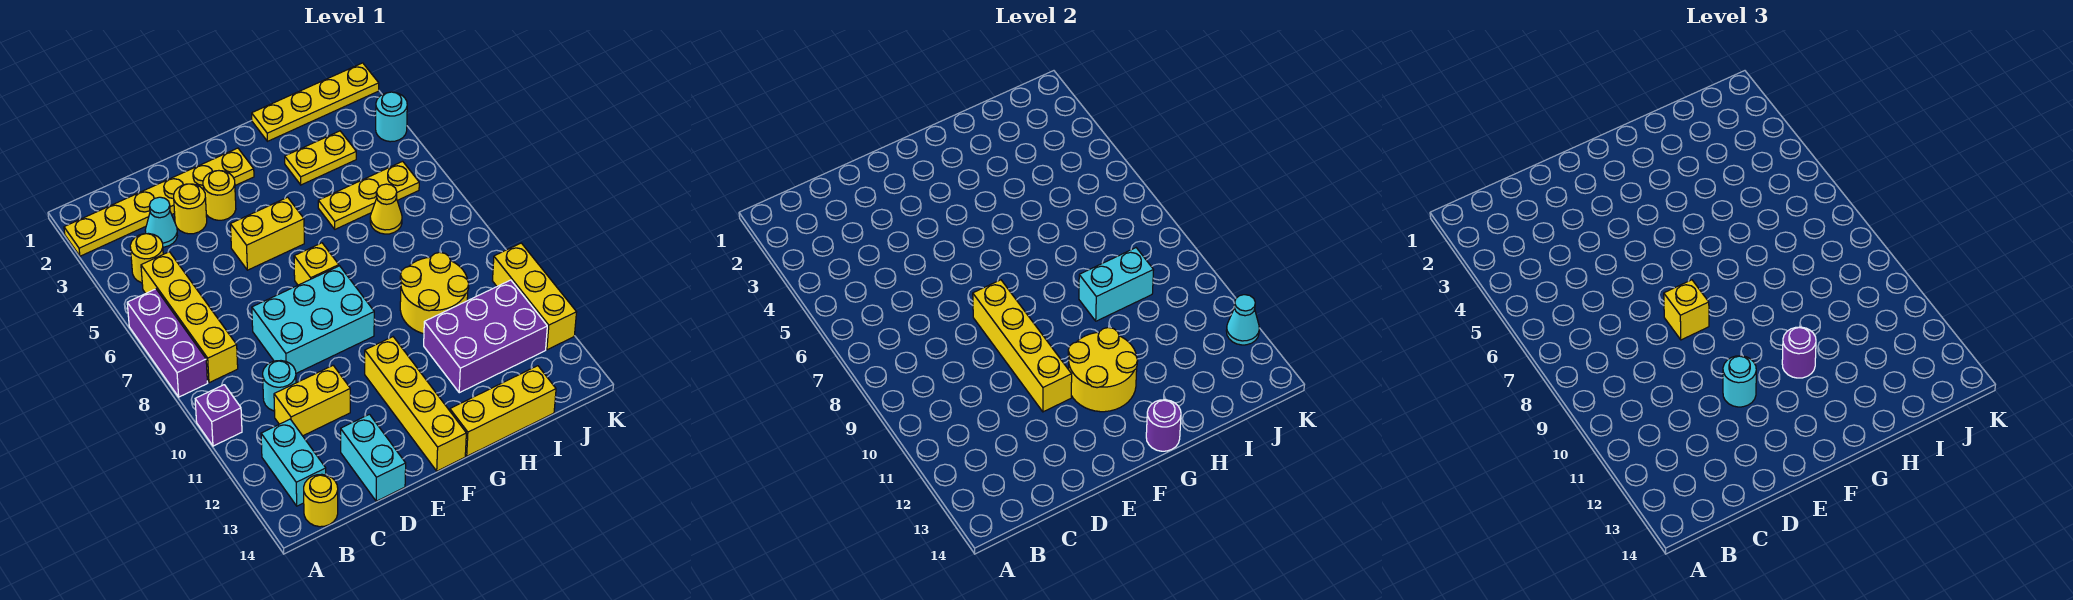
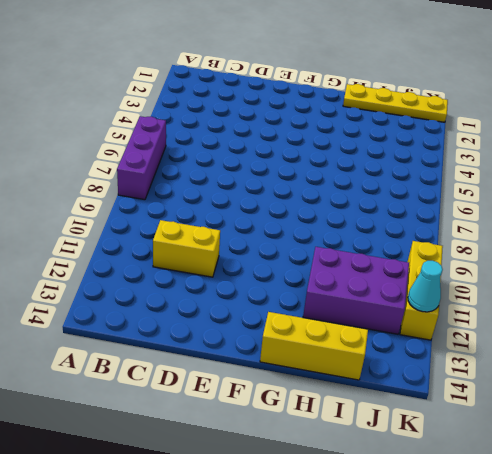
none -> yellow 1x6 plate [64,148,254,256]
none -> purple 1x1 brick [195,385,242,446]
none -> yellow 1x1 round brick [130,233,163,283]
none -> yellow 1x4 brick [141,252,238,383]

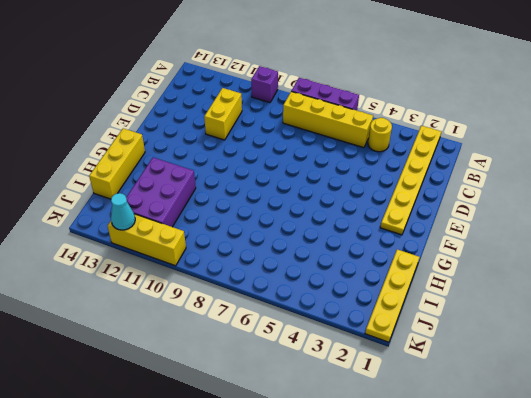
none -> cyan 1x2 brick [261,419,326,506]
none -> yellow 1x1 round brick [304,474,338,527]
none -> cyan 1x1 cone [145,197,177,247]
none -> cyan 1x1 round brick [263,361,296,411]

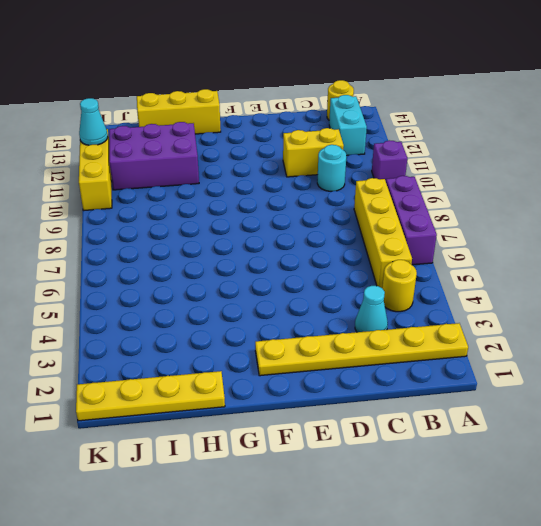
none -> yellow 1x1 round brick [174,184,207,234]
none -> cyan 2x3 brick [252,266,374,373]
none -> cyan 1x2 brick [341,414,406,501]
none -> yellow 1x1 round brick [203,171,236,220]

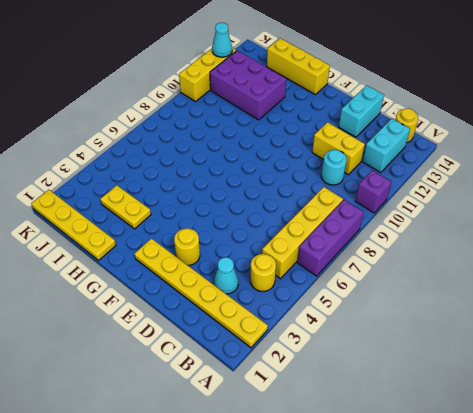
none -> yellow 1x1 round brick [174,184,207,234]
none -> cyan 2x3 brick [252,266,374,373]
none -> yellow 1x2 brick [230,197,304,270]
none -> yellow 1x1 brick [294,243,339,285]

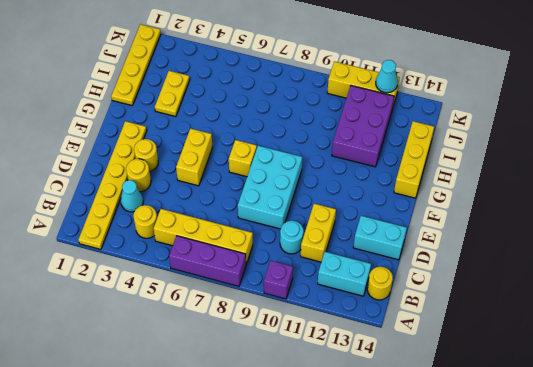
none -> yellow 1x4 brick [365,337,466,471]
none -> yellow 1x3 plate [318,161,419,229]
none -> yellow 2x2 round brick [400,252,469,334]
none -> yellow 1x1 cone [370,184,402,234]

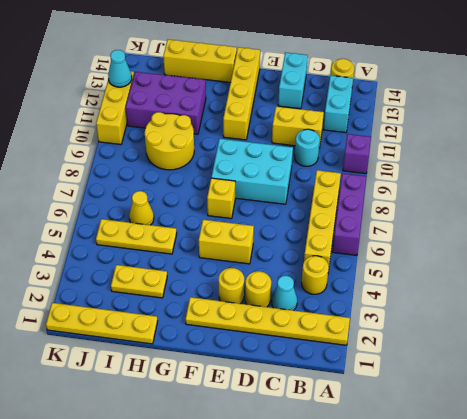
none -> cyan 1x1 round brick [376,92,407,142]
none -> yellow 1x4 brick [973,280,1072,412]
none -> yellow 2x2 round brick [1068,328,1138,412]
none -> purple 1x1 round brick [1146,400,1181,451]

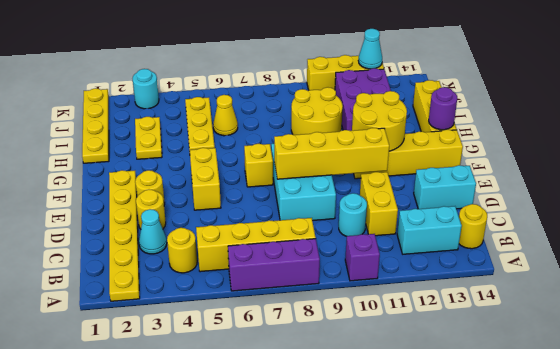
none -> cyan 1x2 brick [1079,248,1153,321]
none -> yellow 1x1 brick [1664,280,1709,340]
none -> cyan 1x1 round brick [1723,356,1756,407]
none -> purple 1x1 round brick [1782,327,1816,378]

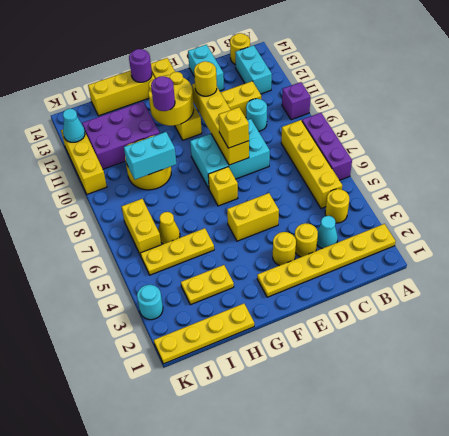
yellow 1x1 round brick [194,61,217,96] -> cyan 1x1 round brick [1723,356,1756,407]
yellow 1x2 brick [122,199,161,256] -> none

